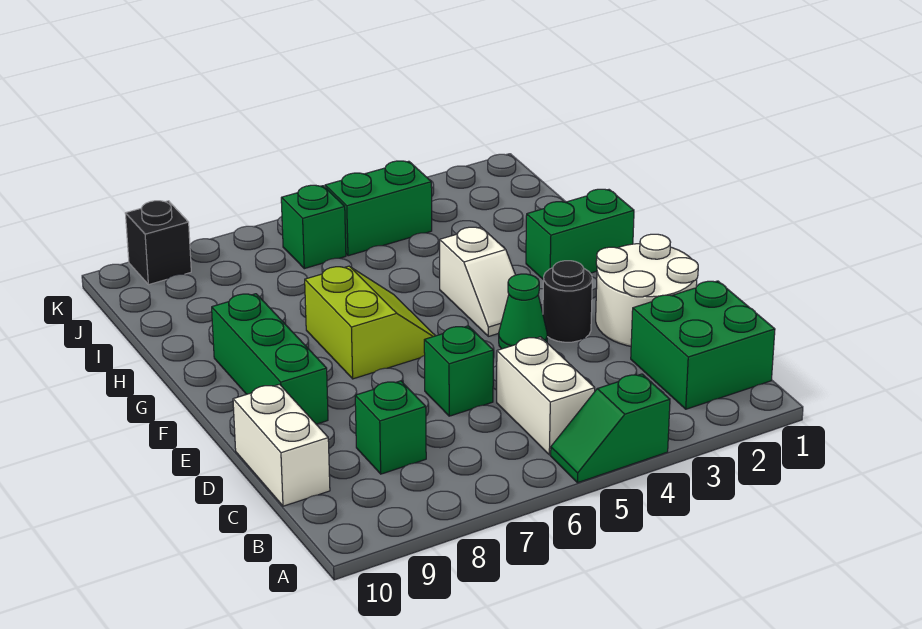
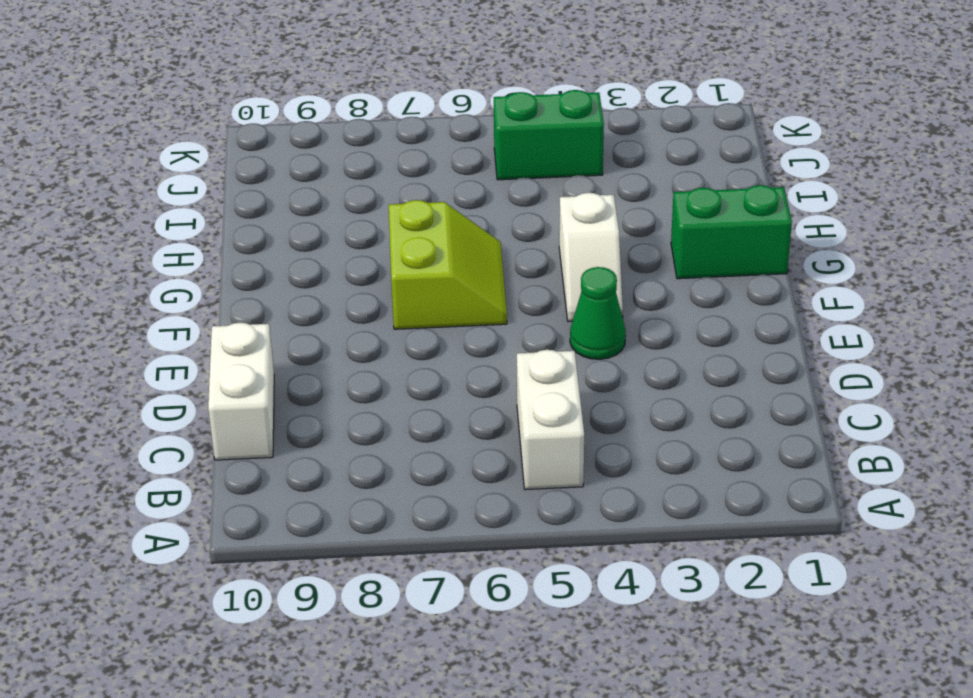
none -> green 1x2 slope [551,374,670,483]
none -> green 2x2 brick [631,281,775,409]
none -> green 1x1 brick [355,381,426,474]

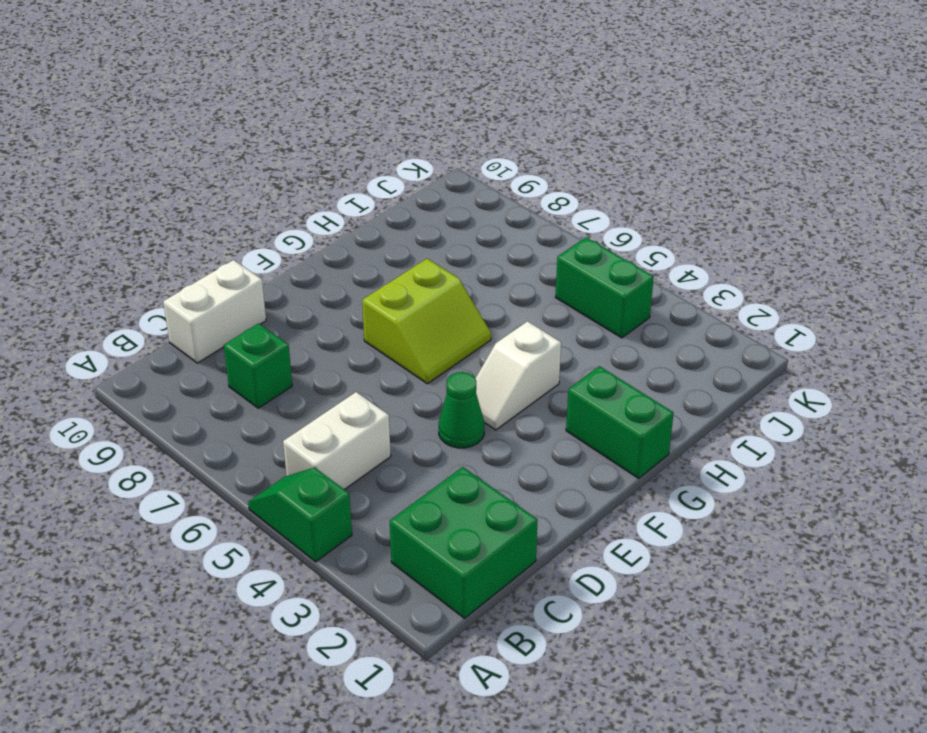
none -> white 2x2 round brick [596,234,698,346]
none -> green 1x1 brick [424,326,493,416]
none -> black 1x1 round brick [543,261,592,342]

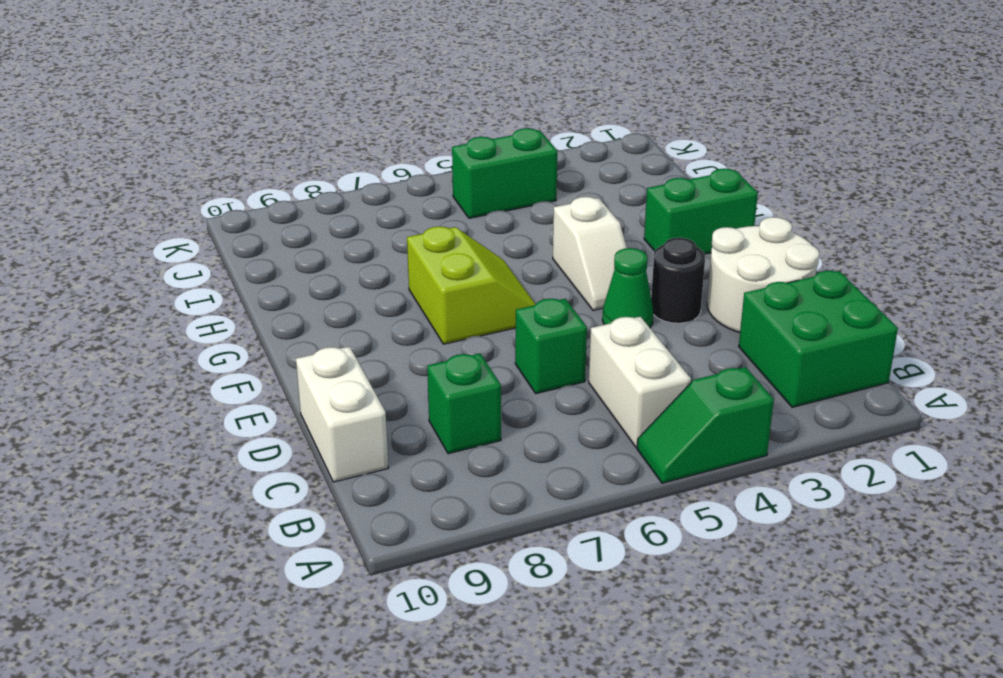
none -> green 1x3 brick [212,294,328,424]
none -> green 1x1 brick [281,185,346,269]
none -> black 1x1 brick [125,201,191,285]

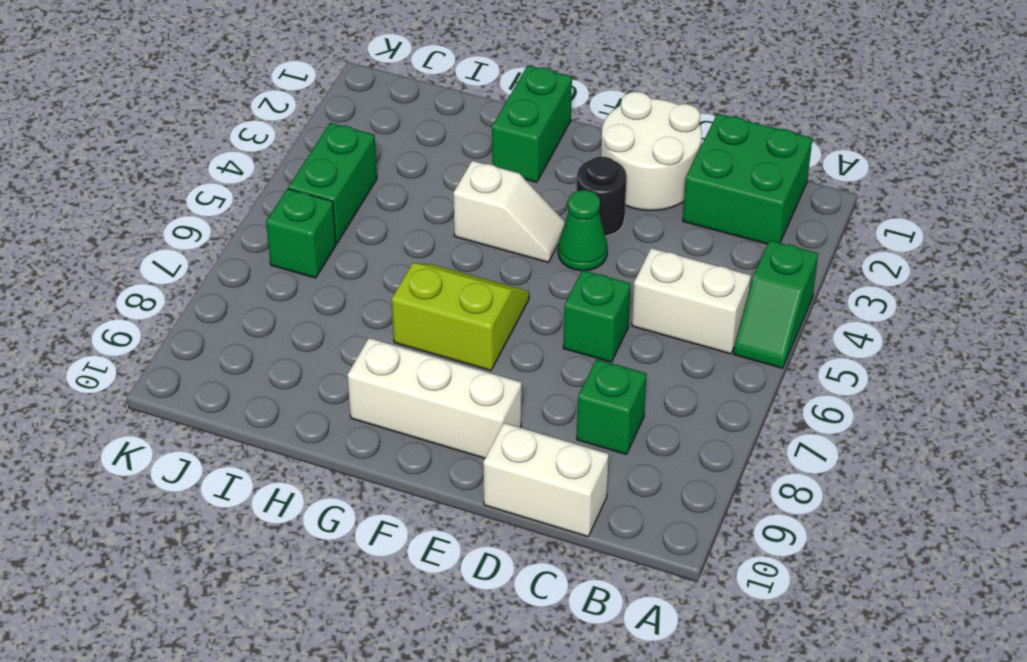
white 1x3 brick [347,338,522,458] -> green 1x3 brick [212,294,328,424]
none -> black 1x1 brick [125,201,191,285]

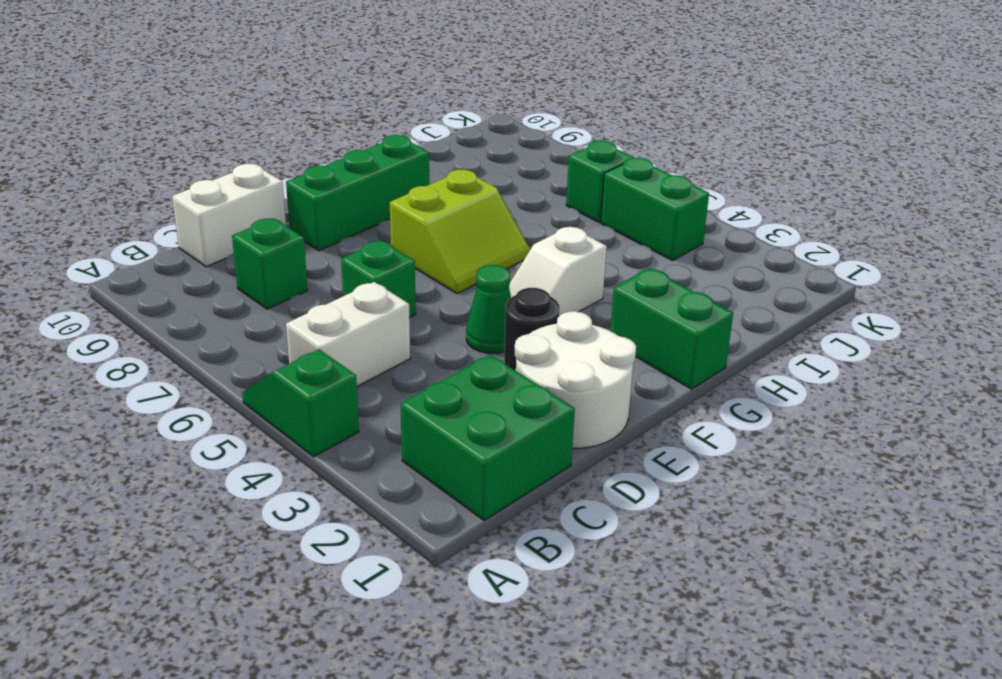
none -> black 1x1 brick [125,201,191,285]

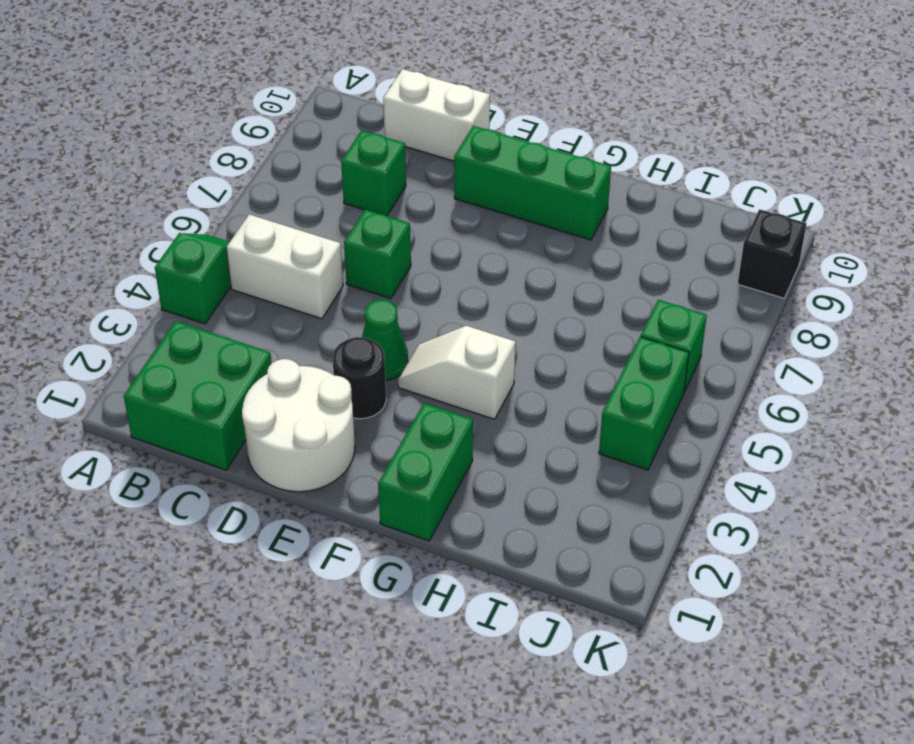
none -> lime 2x2 slope [305,266,435,379]

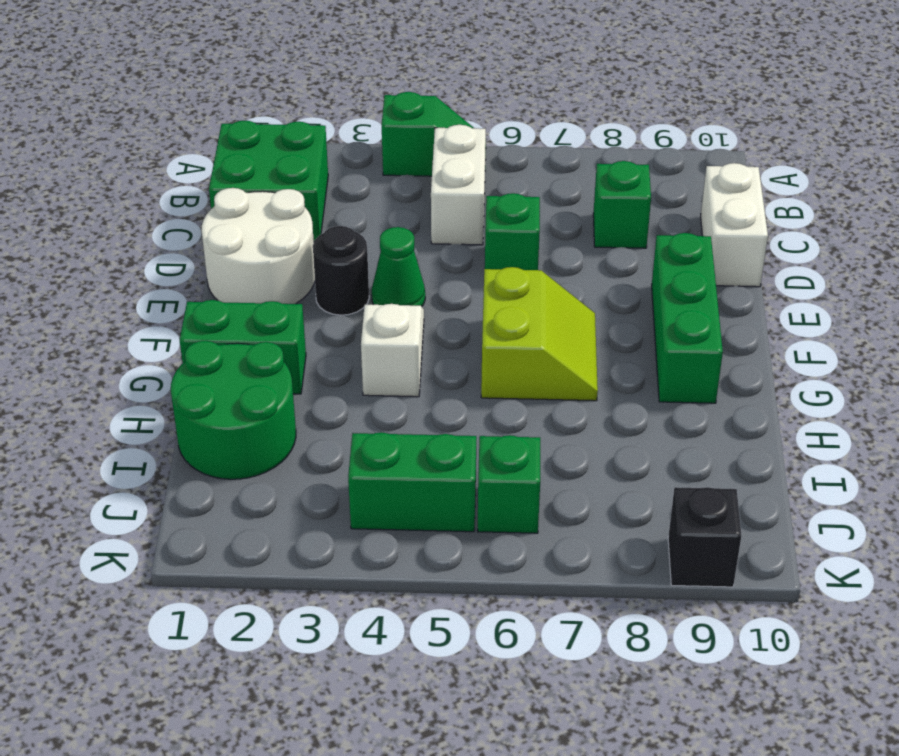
lime 2x2 slope [481,267,598,401] -> lime 2x2 slope turned to [305,266,435,379]
green 2x2 round brick [171,341,296,479] -> none

